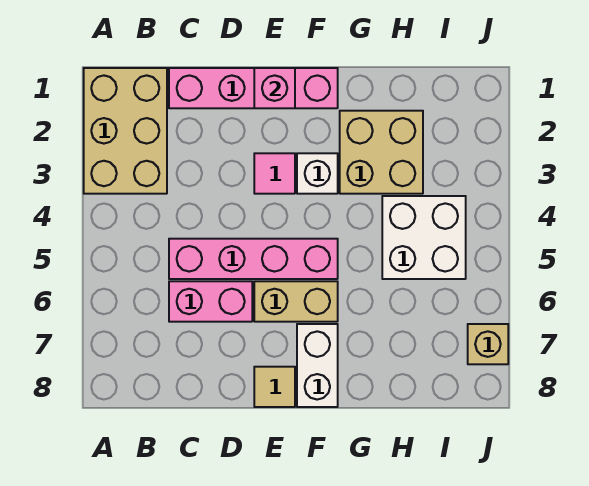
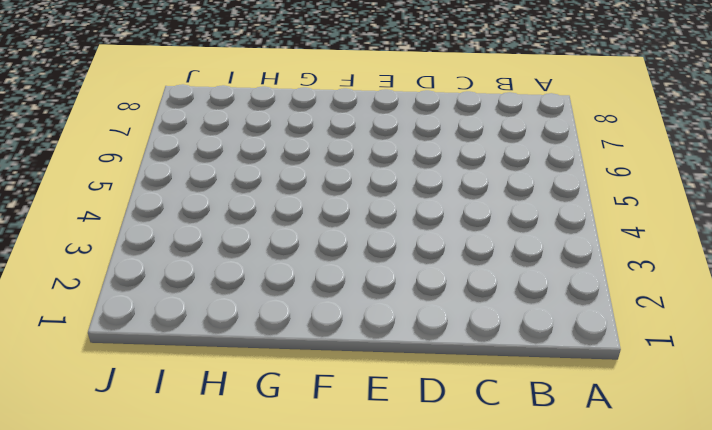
none -> tan 2x3 brick [84,68,167,194]
none -> pink 1x4 brick [169,68,338,108]
none -> pink 1x4 brick [169,239,338,279]

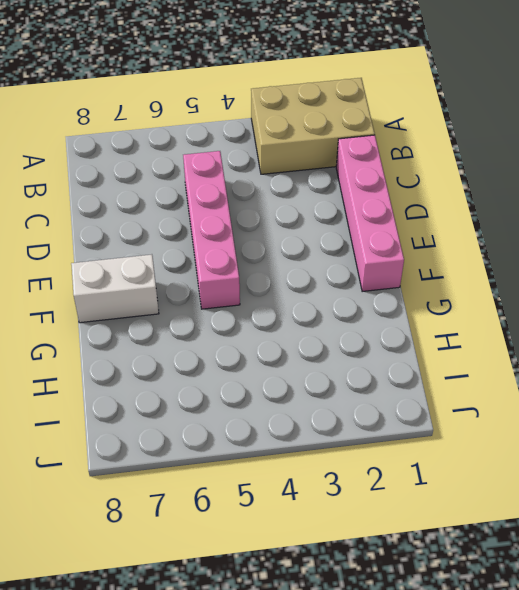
none -> pink 1x2 brick [169,281,252,322]
none -> pink 1x1 tile [254,153,295,194]
none -> tan 1x2 brick [254,281,338,322]

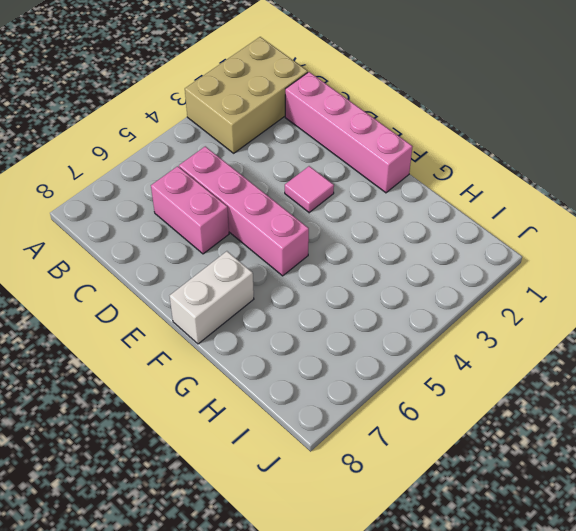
none -> tan 1x2 brick [254,281,338,322]
none -> tan 1x1 tile [254,367,295,407]
none -> white 1x1 brick [297,153,338,194]

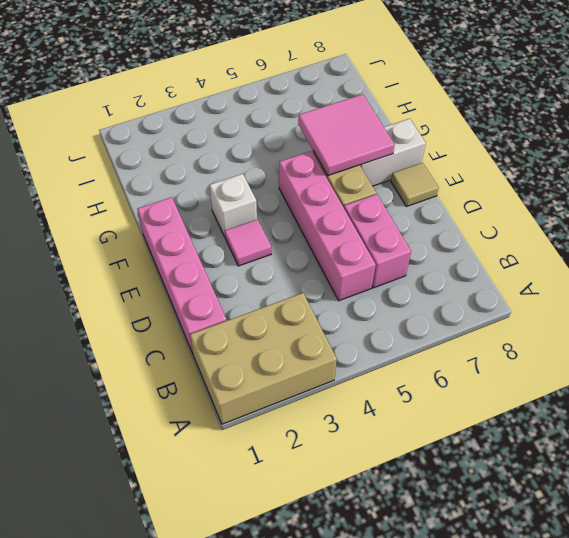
pink 2x2 tile [298,94,395,176] -> none
none -> tan 2x2 brick [340,111,423,194]
none -> white 2x2 brick [382,196,466,279]
none -> tan 1x1 brick [468,324,508,364]

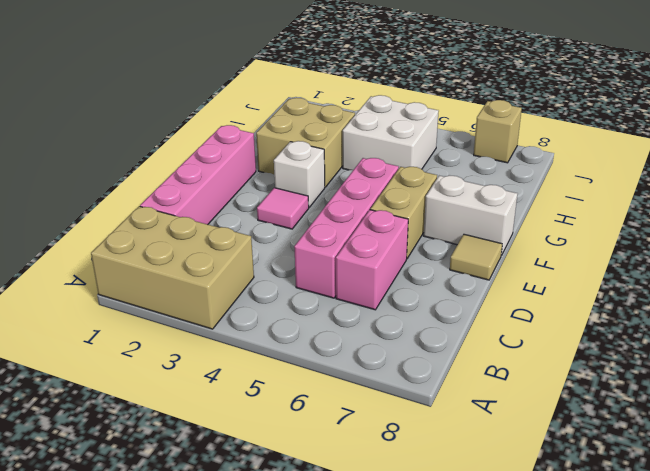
none -> pink 1x1 brick [254,68,295,108]

